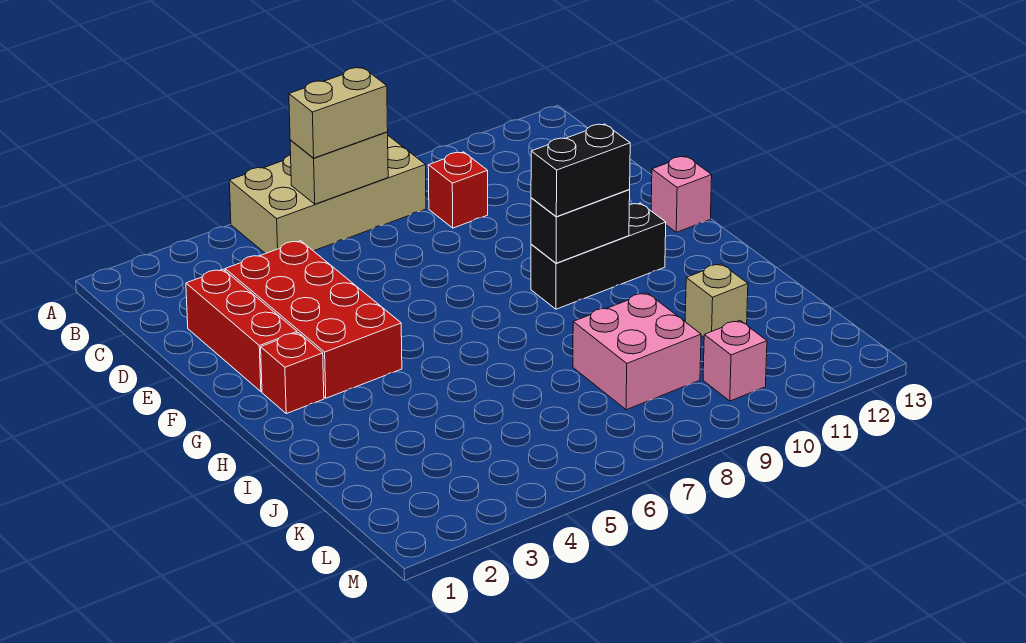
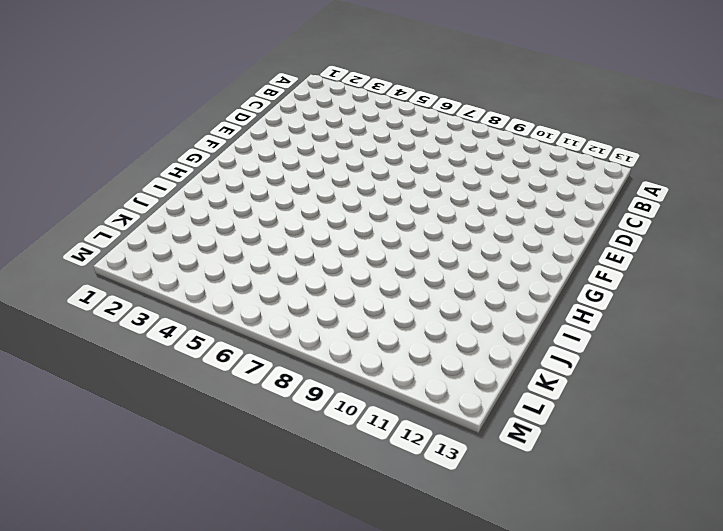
none -> tan 2x4 brick [229,136,426,254]
none -> red 1x1 brick [428,152,488,228]
none -> red 1x3 brick [186,269,297,392]

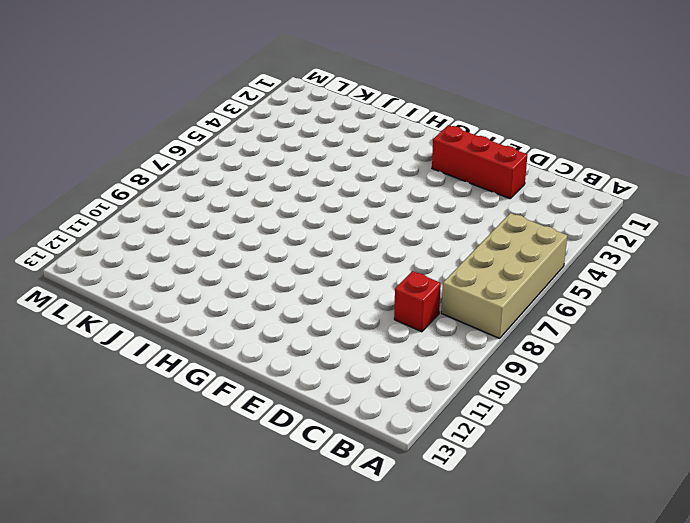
none -> red 2x4 brick [225,241,402,398]
none -> pink 1x1 brick [651,156,712,232]
none -> red 1x1 brick [261,333,324,414]

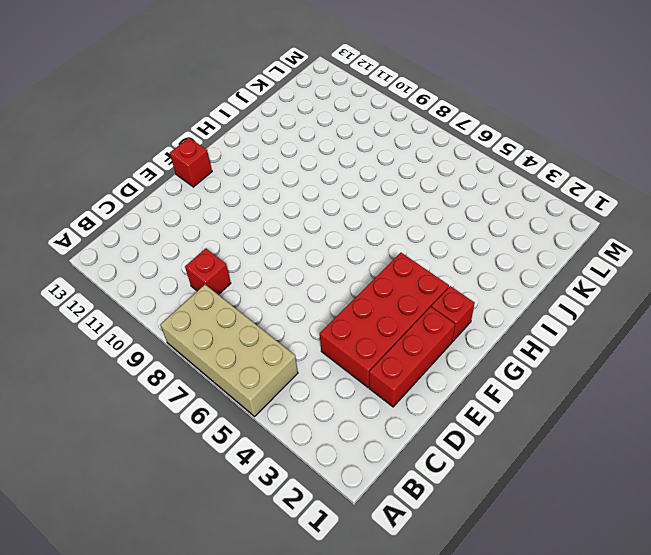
red 1x1 brick [170,138,212,187] -> pink 1x1 brick [651,156,712,232]
none -> black 1x3 brick [531,203,666,309]
none -> pink 2x2 brick [573,293,701,410]
none -> tan 1x1 brick [685,264,748,337]

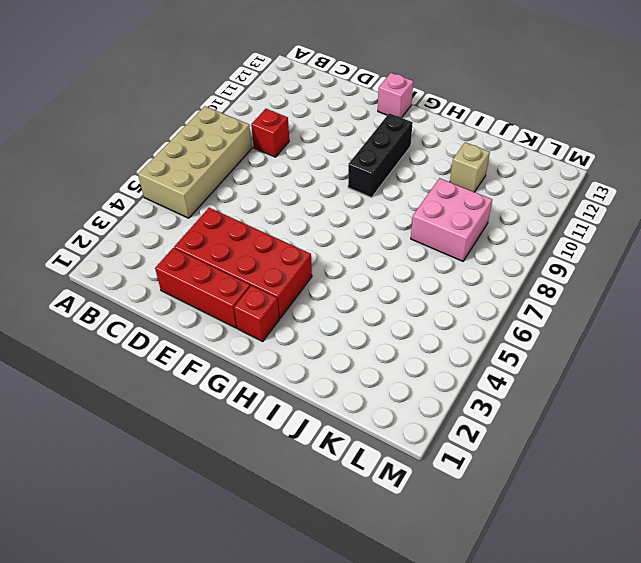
none -> pink 1x1 brick [703,321,767,401]
none -> tan 1x2 brick [290,132,388,204]
none -> black 1x2 brick [531,190,630,263]

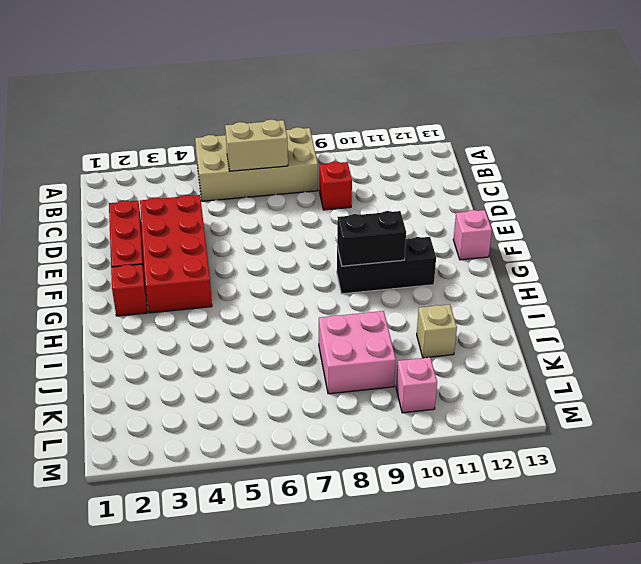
none -> tan 1x2 brick [289,68,388,158]
none -> black 1x2 brick [531,124,630,217]

